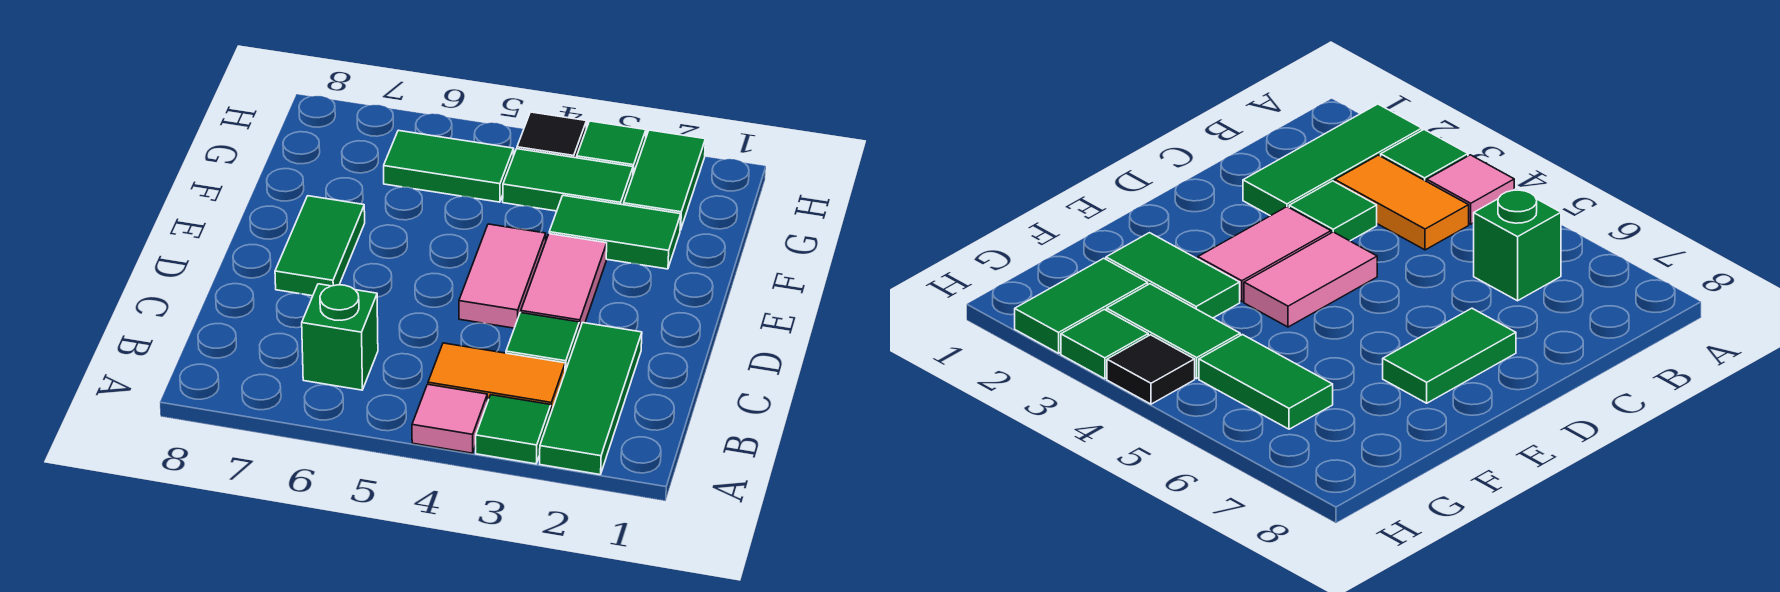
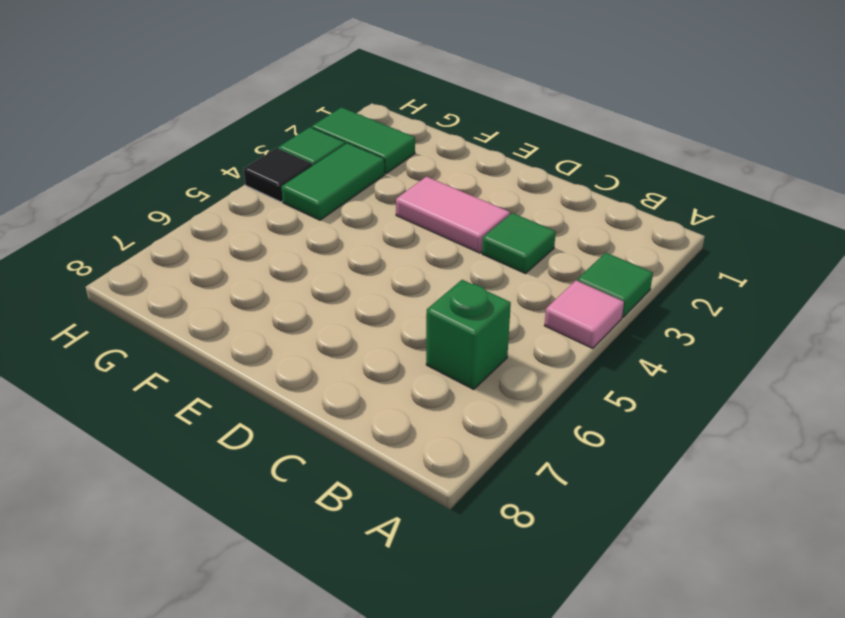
none -> green 1x3 tile [540,323,642,475]
none -> orange 1x2 tile [428,343,565,412]
none -> pink 1x2 tile [459,224,546,328]

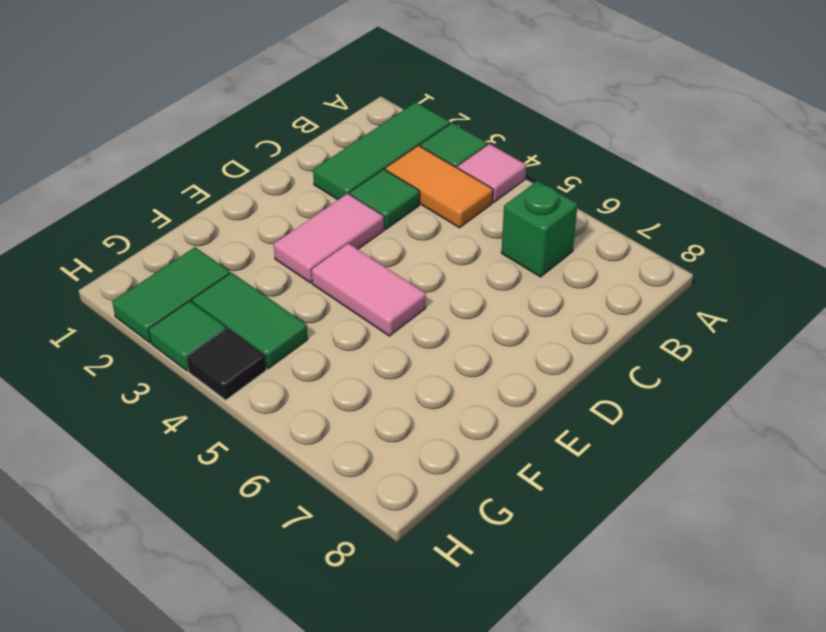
pink 1x2 tile [311,243,426,336] -> pink 1x2 tile turned to [459,224,546,328]
none -> green 1x2 tile [275,196,365,296]
none -> green 1x2 tile [549,195,681,269]
none -> green 1x2 tile [384,130,514,202]

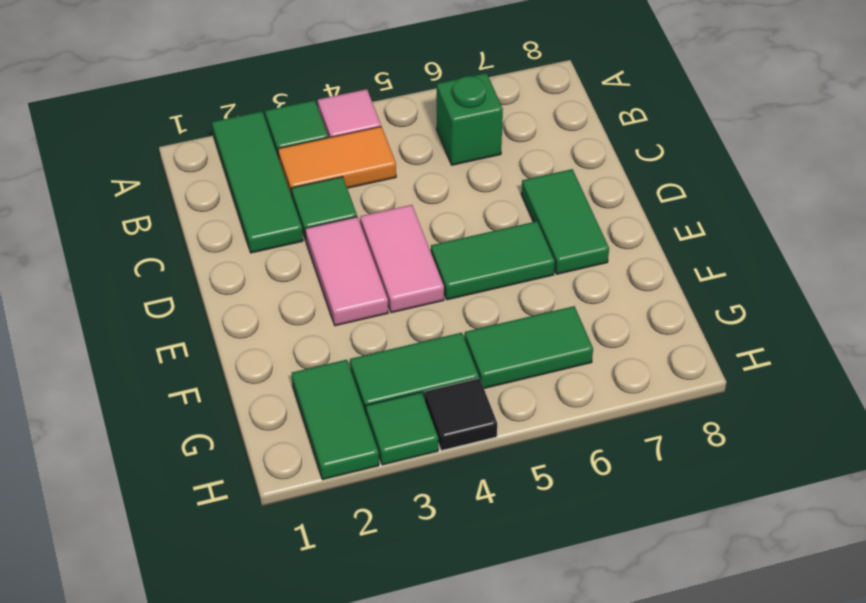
green 1x2 tile [431,221,555,300] -> green 1x2 tile moved to [549,195,681,269]

